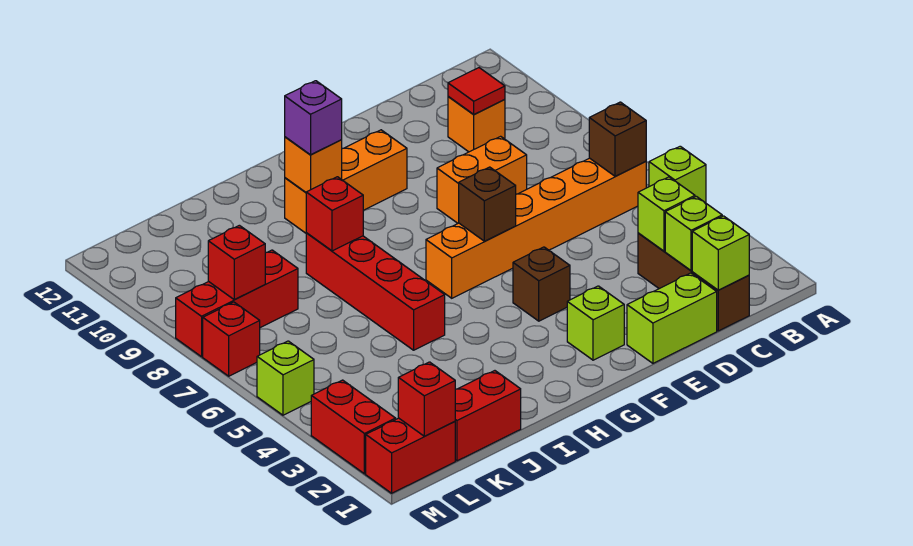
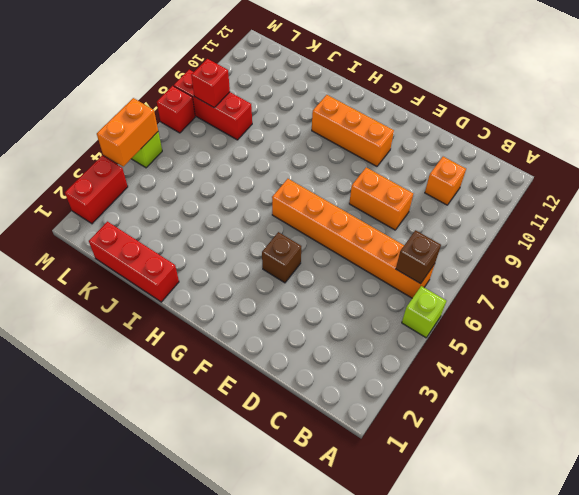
red 1x3 brick [89,222,179,302] -> red 1x2 brick [455,371,521,461]
orange 1x2 brick [97,98,158,167] -> none
none -> brown 1x3 brick [638,233,749,331]
none -> lime 1x2 brick [627,273,717,363]
none -> lime 1x1 brick [567,286,624,360]

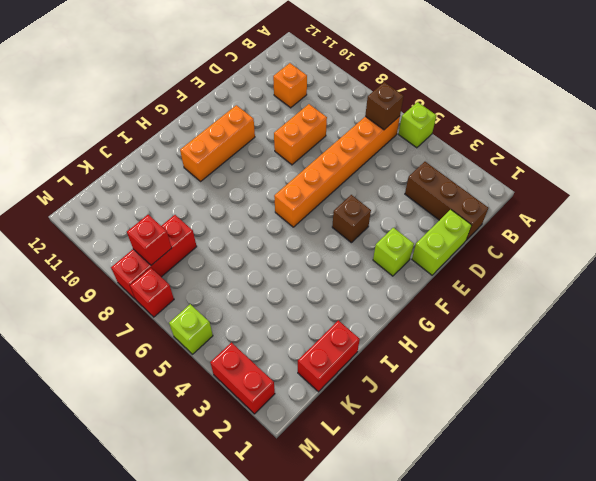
none -> red 1x4 brick [306,233,445,350]
none -> red 1x2 brick [366,418,455,493]
none -> lime 1x1 brick [692,216,749,290]

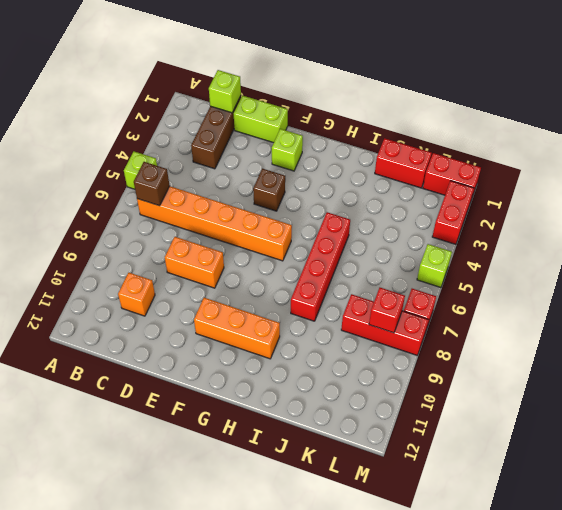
none -> lime 1x1 brick [665,196,722,271]
none -> lime 1x1 brick [638,177,695,251]
none -> red 1x1 tile [448,68,505,114]

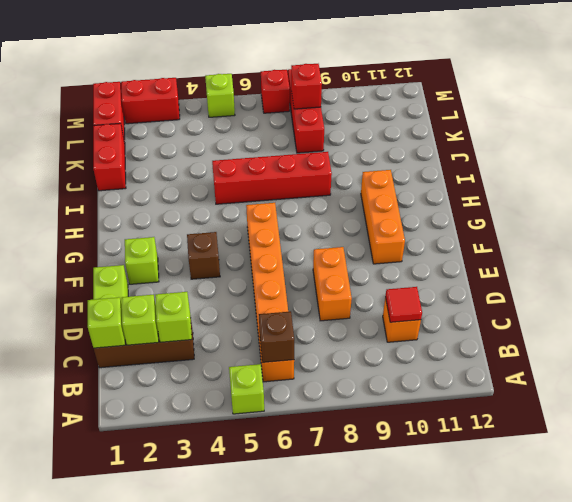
none -> brown 1x1 brick [459,167,516,241]
none -> orange 1x1 brick [285,137,342,192]
none -> red 1x1 brick [306,177,363,251]

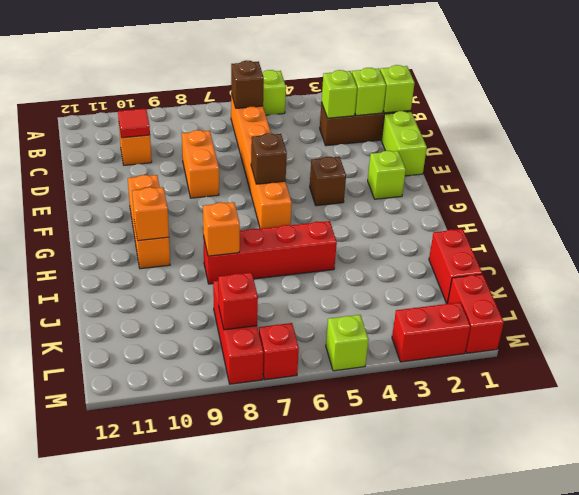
orange 1x1 brick [203,202,240,256] -> red 1x1 brick [306,177,363,251]
none -> red 1x1 brick [398,362,455,436]
none -> purple 1x1 brick [285,81,342,155]

